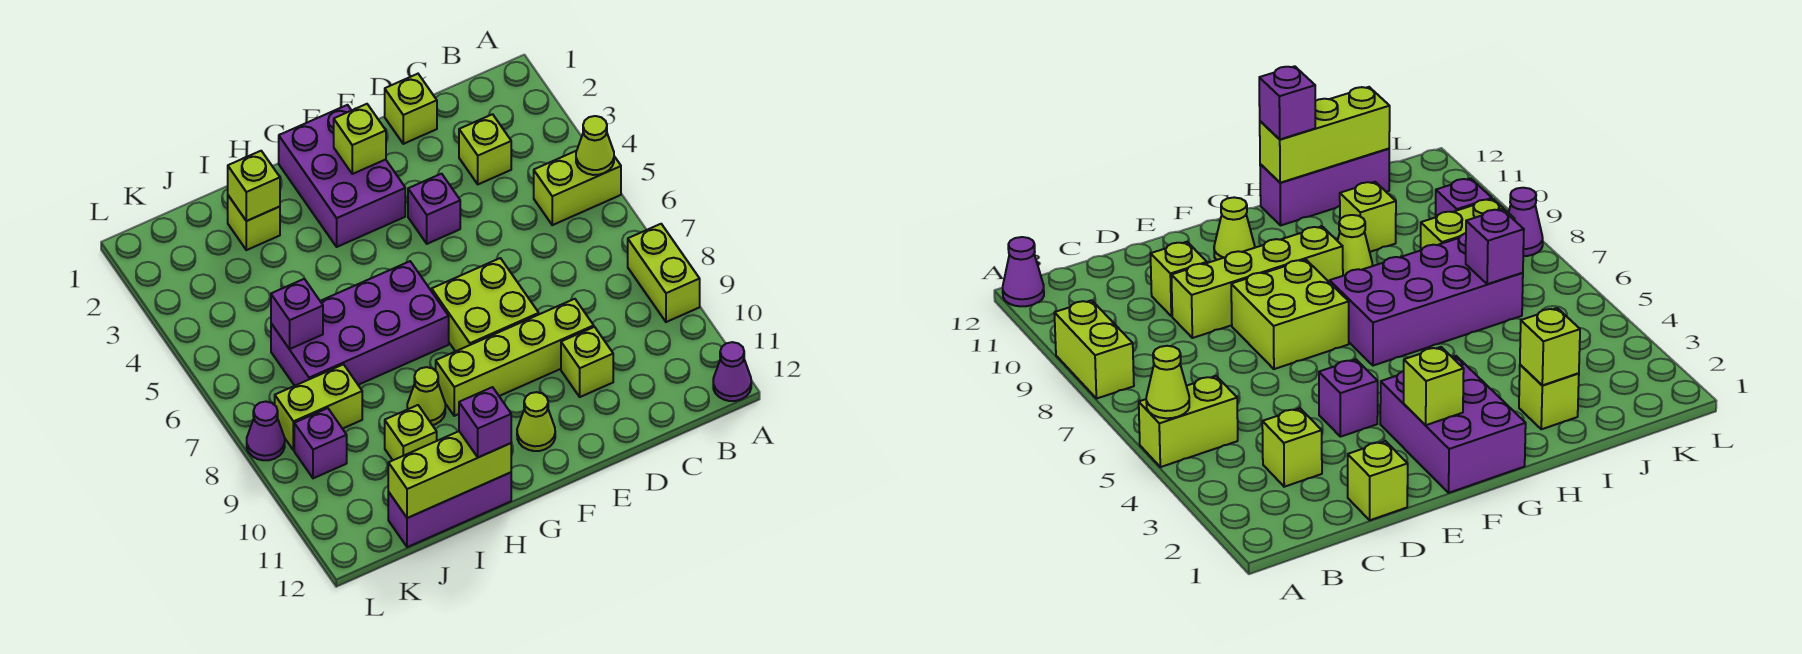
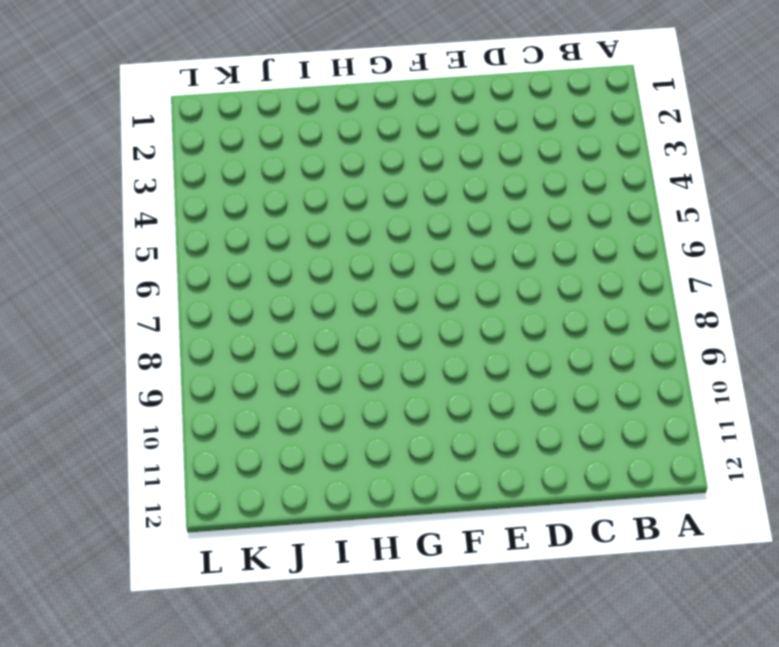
none -> lime 1x2 brick [534,151,621,225]
none -> lime 1x2 brick [628,224,700,322]
none -> purple 1x1 cone [713,342,751,401]

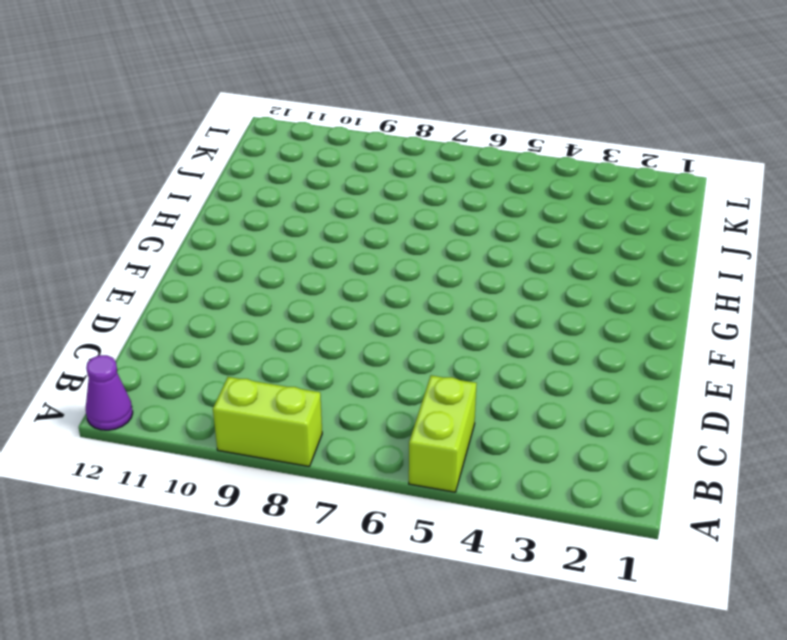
none -> lime 1x1 brick [459,114,511,184]
none -> lime 1x1 brick [385,74,437,144]
none -> lime 1x4 brick [436,299,594,416]

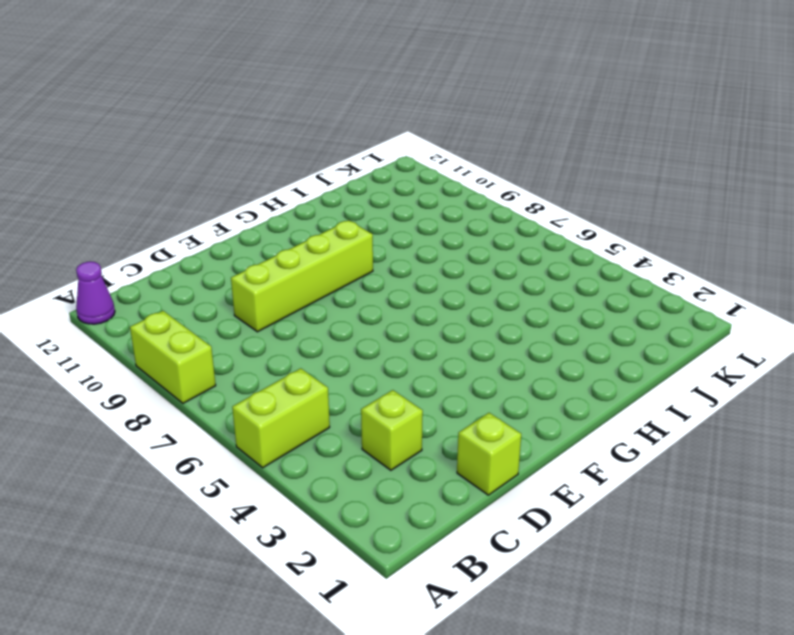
none -> lime 1x1 brick [561,327,613,397]
none -> purple 1x1 brick [408,174,460,244]
none -> lime 2x2 brick [432,258,539,352]

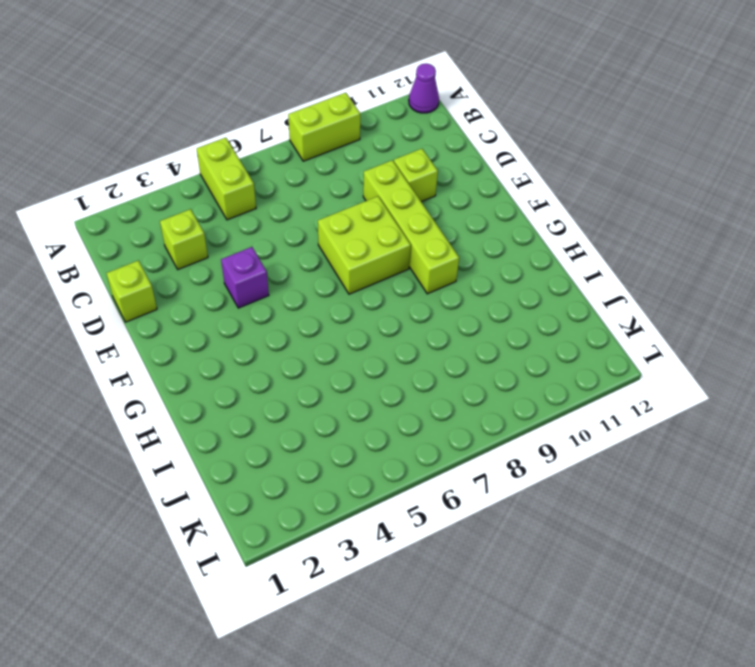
none -> purple 2x3 brick [279,105,405,247]
none -> lime 1x1 cone [517,392,555,451]
none -> purple 2x4 brick [271,261,449,386]

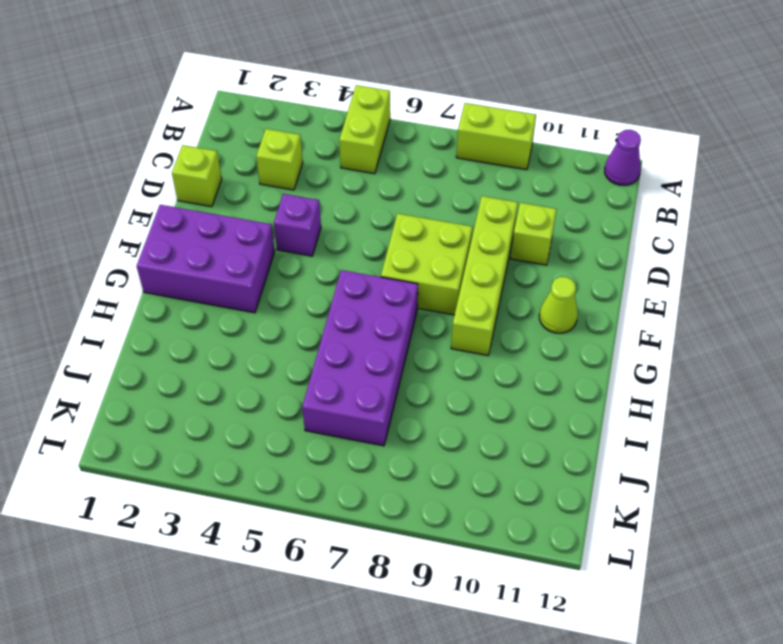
none -> lime 1x1 cone [407,367,445,425]
none -> purple 1x3 brick [388,473,511,547]
none -> lime 1x1 brick [228,196,280,250]

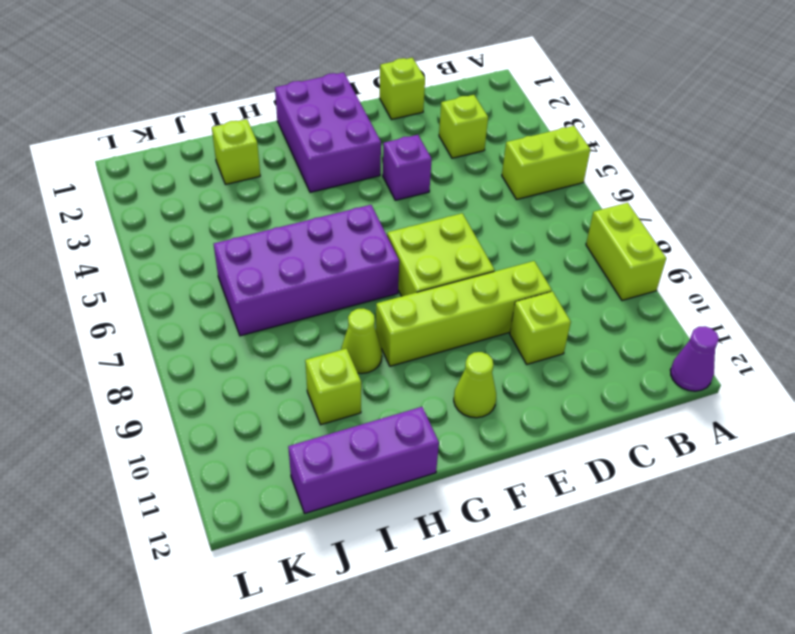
none -> lime 1x2 brick [275,364,362,450]
none -> purple 1x1 brick [294,408,347,478]
none -> purple 1x1 cone [247,402,285,460]

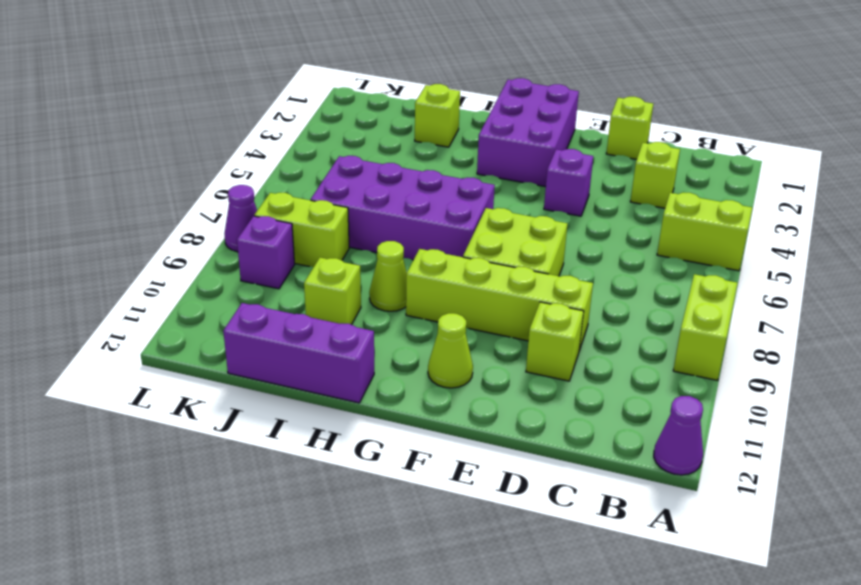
none -> lime 1x1 cone [576,116,614,175]
none -> lime 1x1 brick [334,104,386,174]
none -> lime 1x3 brick [388,431,511,518]

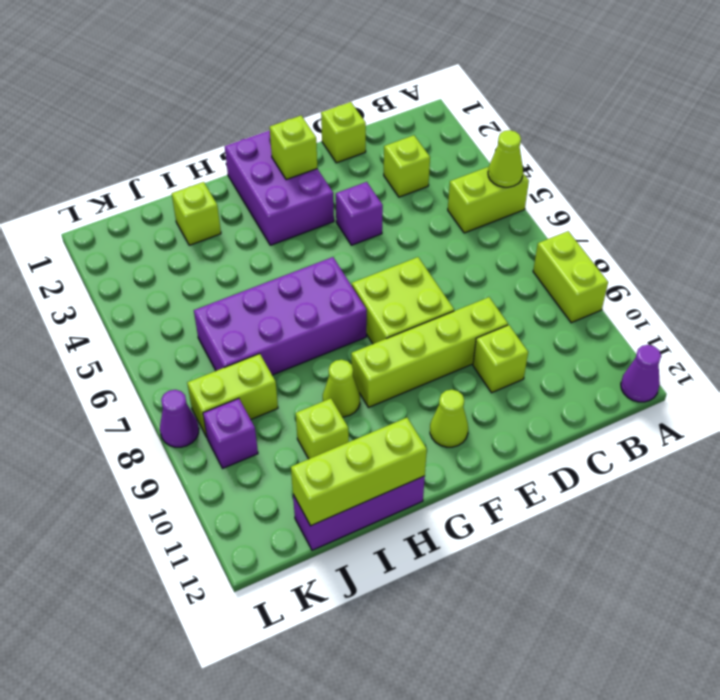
none -> lime 1x1 brick [228,151,280,221]
none -> purple 1x1 brick [271,279,323,349]
none -> purple 1x1 brick [459,387,511,457]

